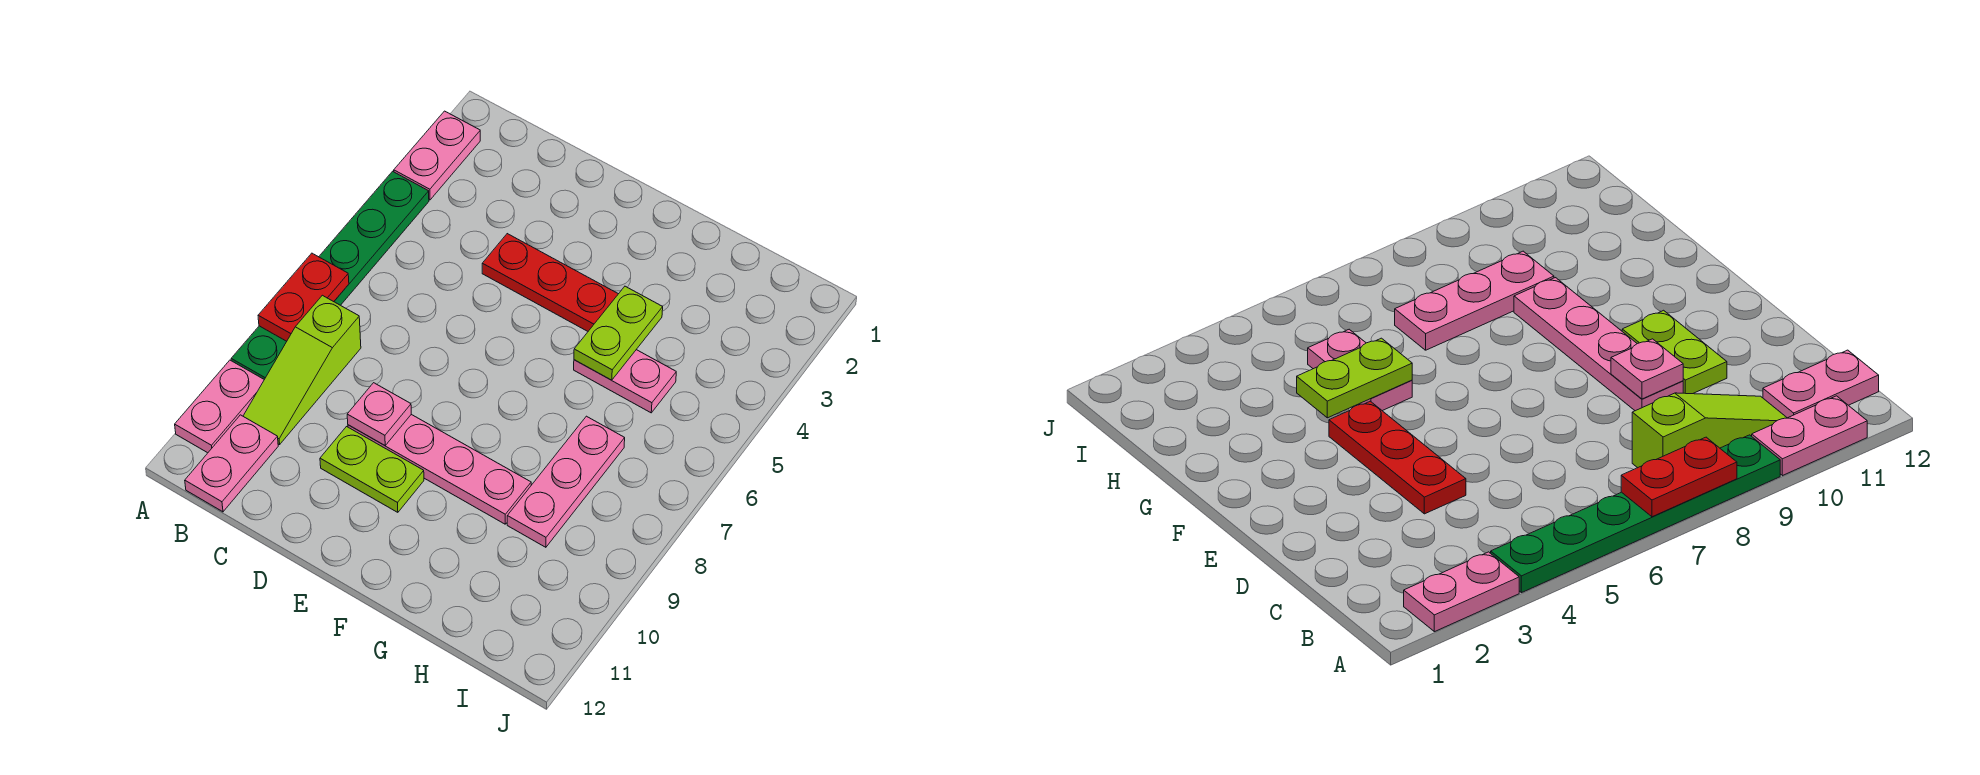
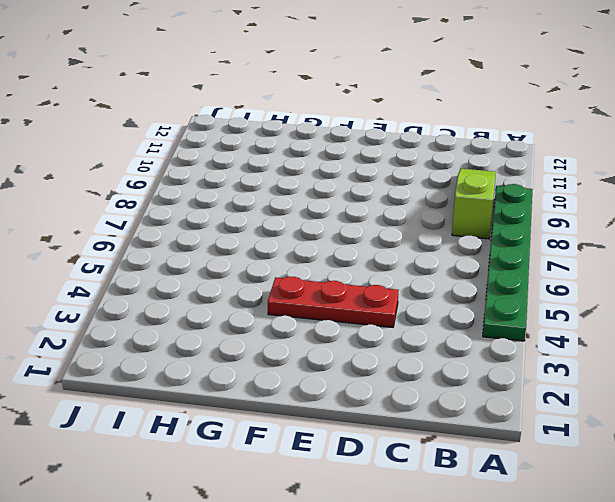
none -> pink 1x2 plate [394,111,480,200]
none -> pink 1x2 plate [175,360,264,453]
none -> pink 1x2 plate [185,415,278,512]

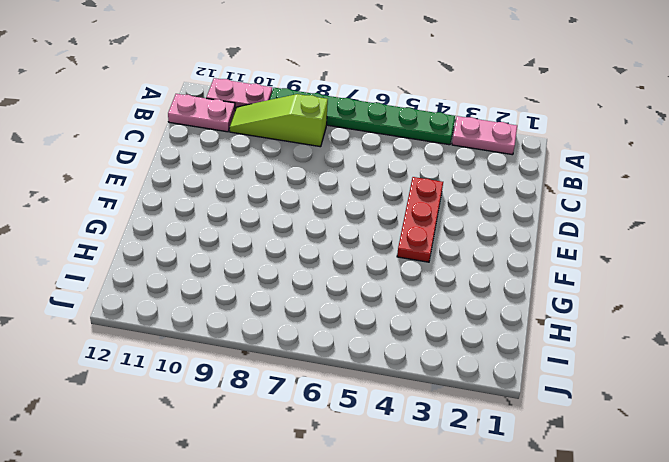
none -> pink 1x4 plate [348,414,531,524]
none -> lime 1x2 plate [320,427,424,512]
none -> pink 1x2 plate [574,350,676,413]

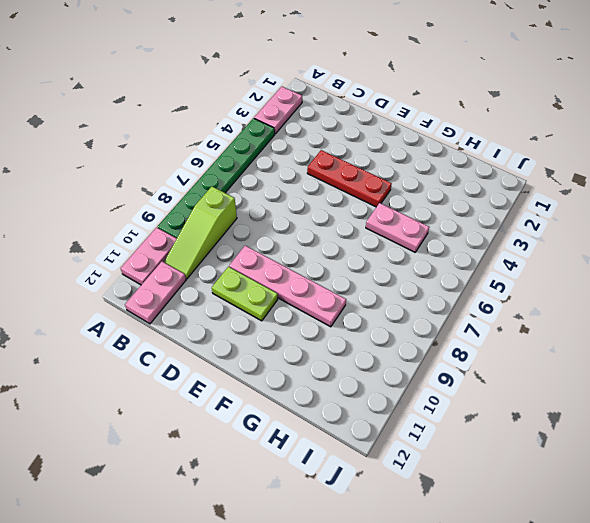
none -> pink 1x3 plate [507,416,625,547]
none -> red 1x2 plate [258,253,349,341]
none -> pink 1x1 plate [347,383,411,445]

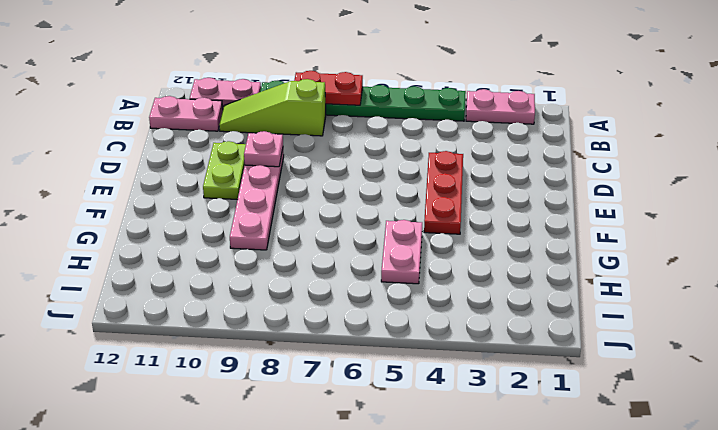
none -> pink 1x3 plate [507,416,625,547]
none -> lime 1x2 plate [574,286,663,380]

